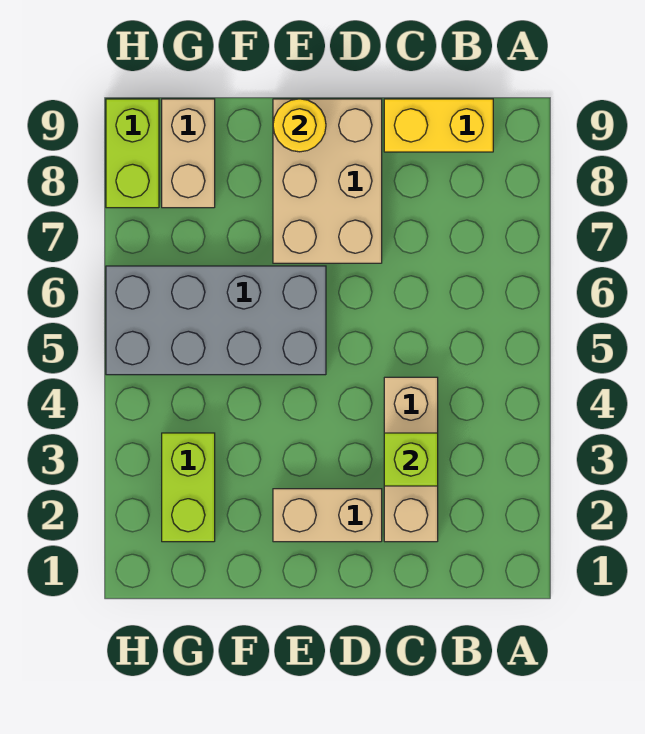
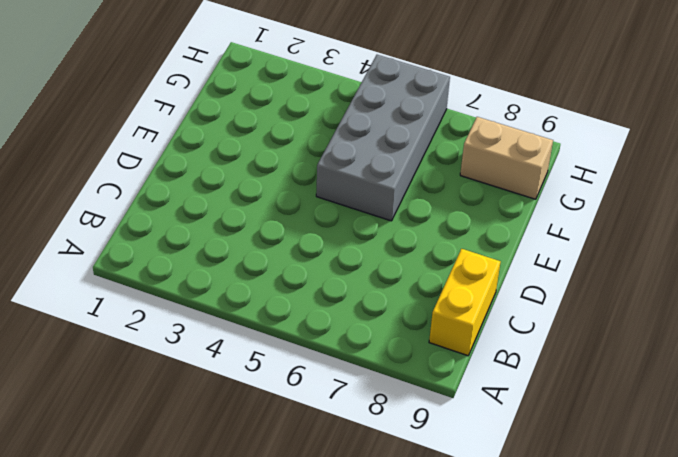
none -> tan 1x3 brick [384,377,438,542]
none -> tan 1x2 brick [273,489,382,542]

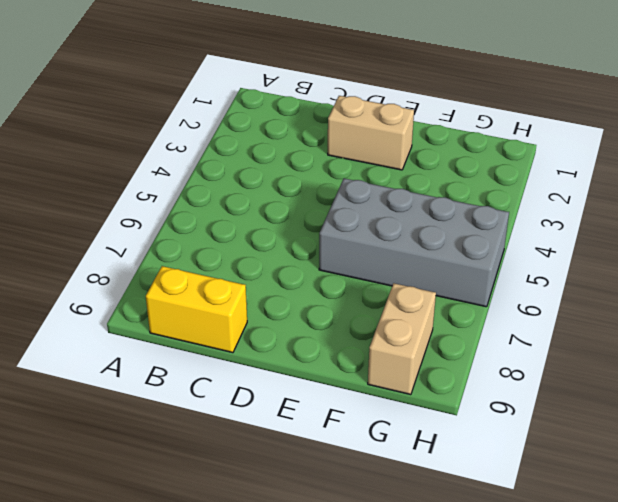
none -> tan 1x3 brick [384,377,438,542]
none -> tan 2x3 brick [273,99,382,263]

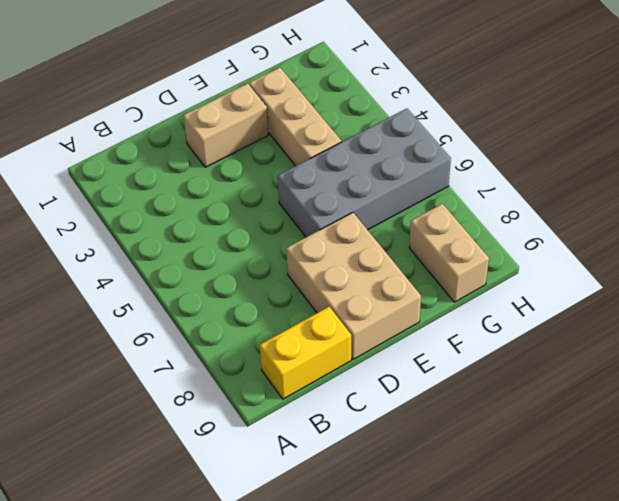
tan 1x3 brick [249,67,341,166] -> tan 1x3 brick moved to [384,377,438,542]
none -> lime 1x2 brick [162,433,215,542]
none -> lime 1x2 brick [106,99,159,208]

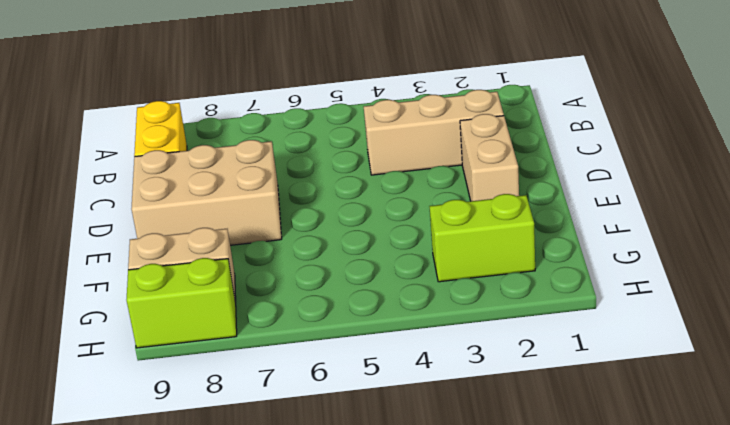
none -> grey 2x4 brick [106,266,326,375]
none -> lime 1x1 brick [384,433,438,486]

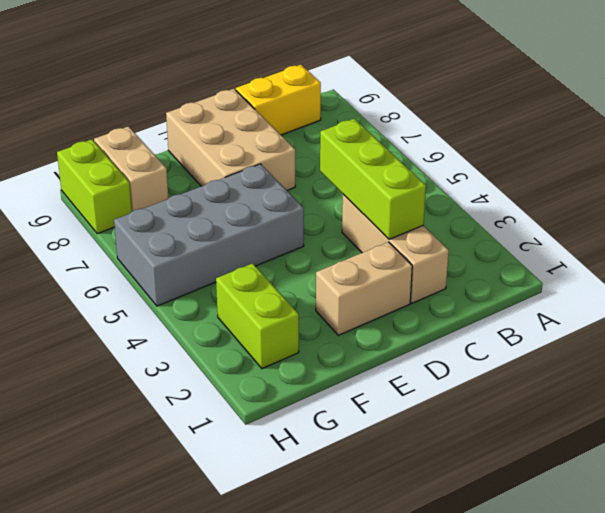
lime 1x3 brick [320,119,426,239] -> lime 1x1 brick [384,433,438,486]
none -> yellow 1x1 round brick [273,99,326,152]

